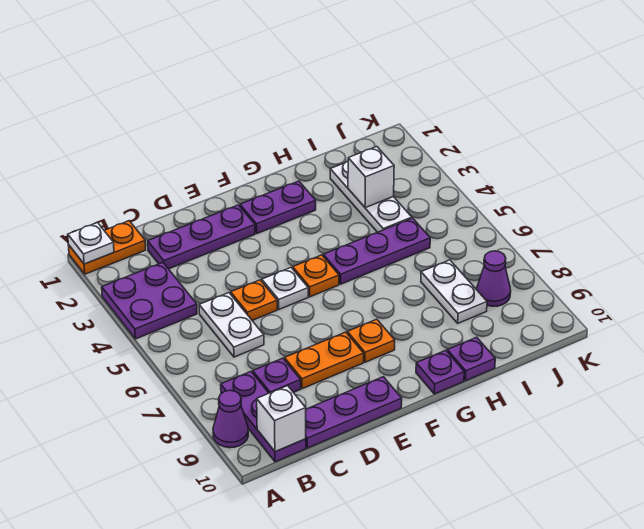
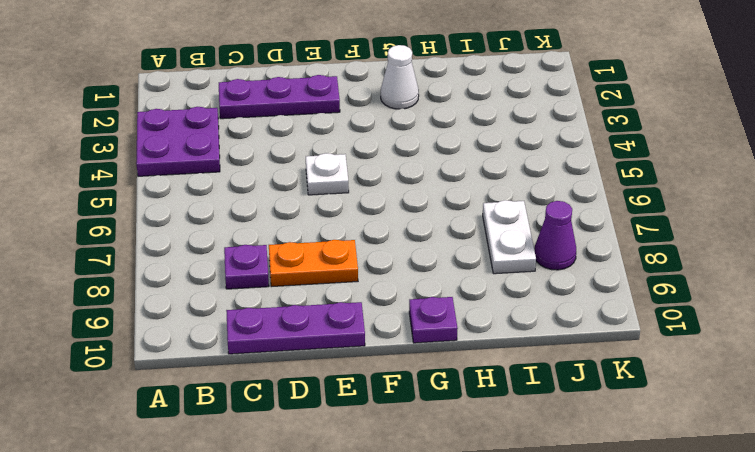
white 1x1 cone [381,45,419,109] -> purple 1x2 plate [240,181,316,233]
none -> orange 1x2 plate [68,221,146,274]
none -> purple 1x1 cone [213,390,248,448]
none -> purple 1x3 plate [221,372,306,462]

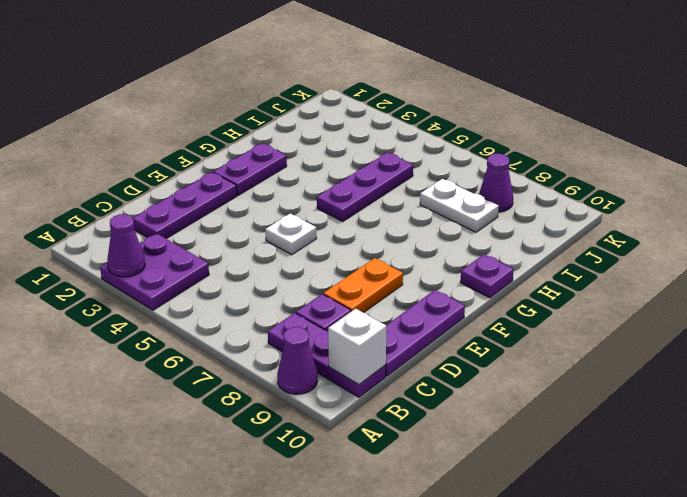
purple 1x1 cone [107,214,145,277] -> none
none -> orange 1x2 plate [68,221,146,274]
none -> white 1x2 plate [199,293,264,357]
none -> orange 1x1 plate [231,280,277,320]

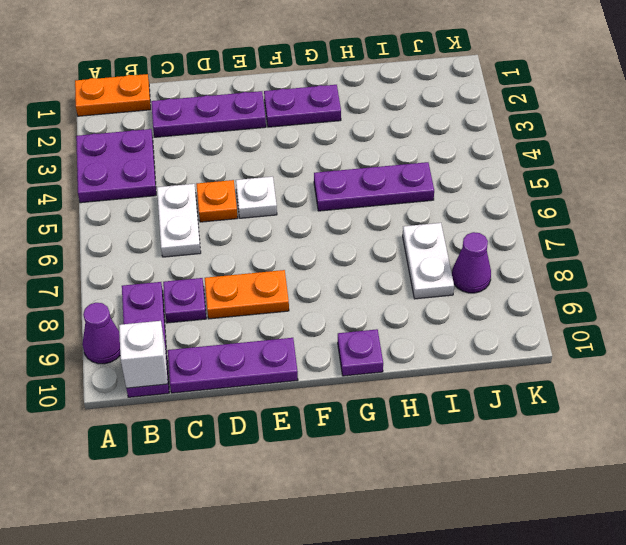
none -> orange 1x1 plate [293,255,339,297]
none -> orange 1x1 plate [347,319,395,362]
none -> purple 1x1 plate [447,337,495,381]

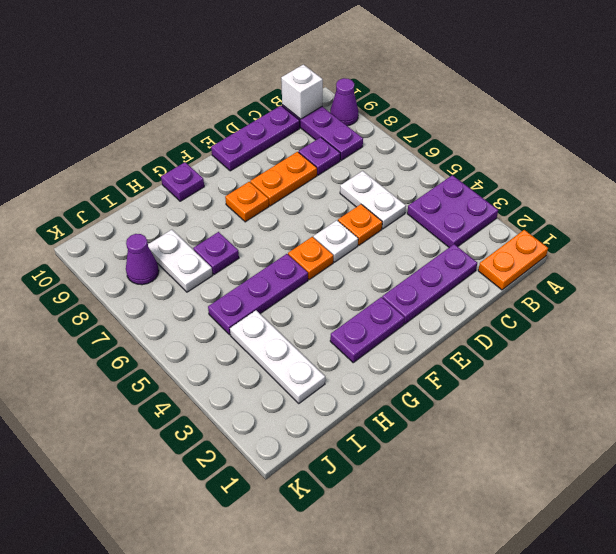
purple 1x1 plate [193,232,239,274] -> purple 1x1 plate moved to [447,337,495,381]
none -> white 1x1 plate [68,223,114,264]
none -> white 1x1 brick [348,146,394,208]

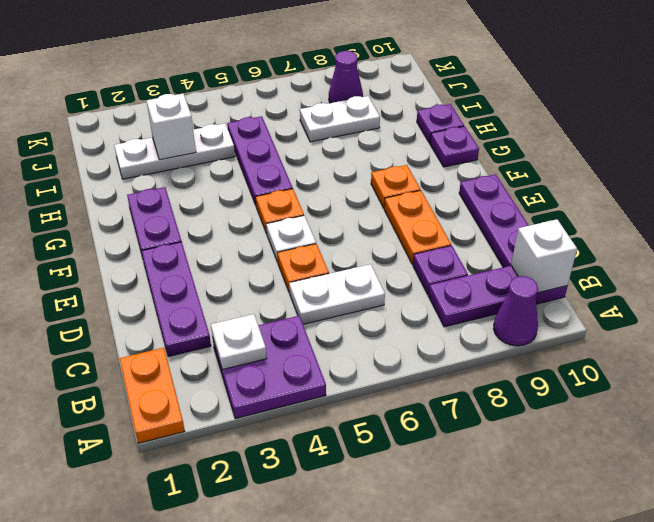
white 1x1 plate [211,314,267,370] -> white 1x1 plate moved to [68,223,114,264]

